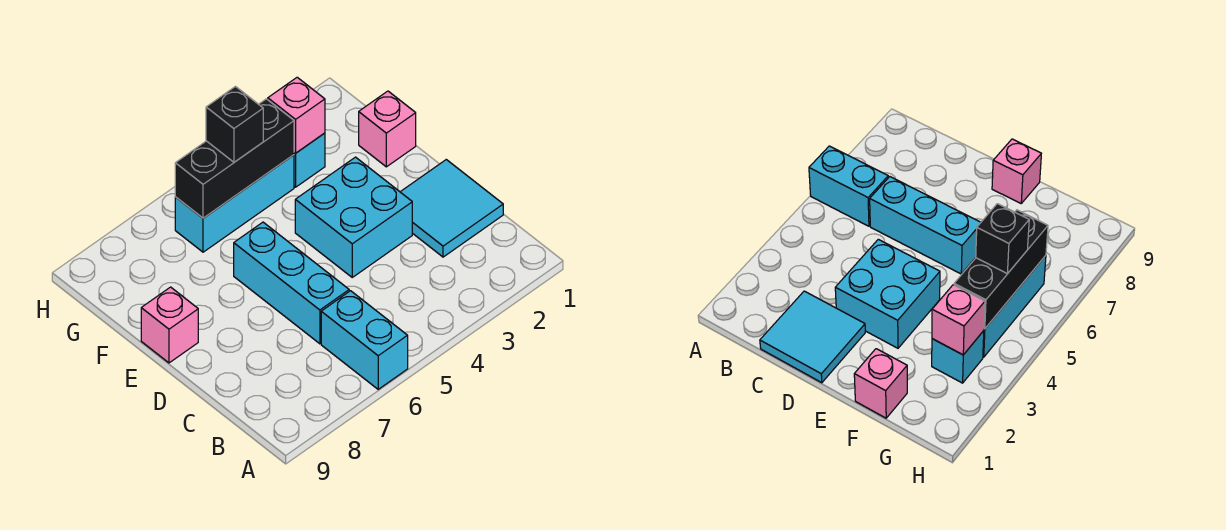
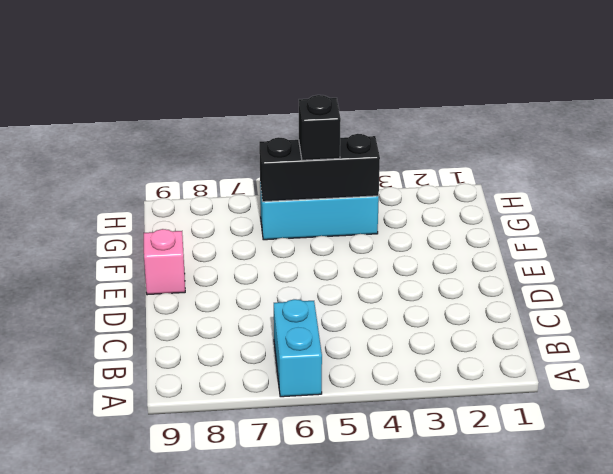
none -> cyan 2x2 tile [401,160,503,257]
none -> cyan 1x3 brick [234,222,349,344]

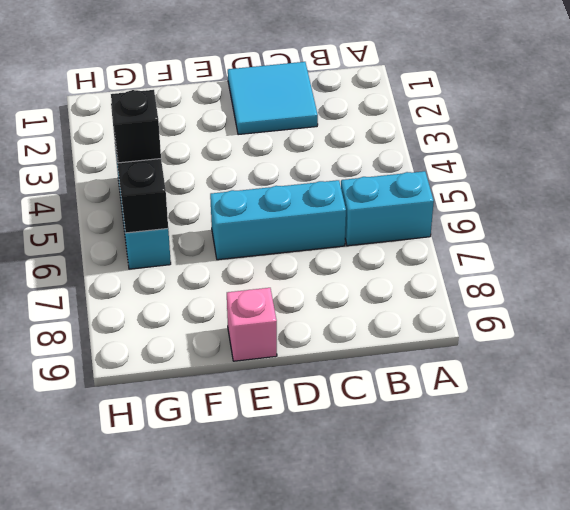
none -> cyan 2x2 brick [295,157,412,277]
none -> pink 1x1 brick [359,91,416,167]

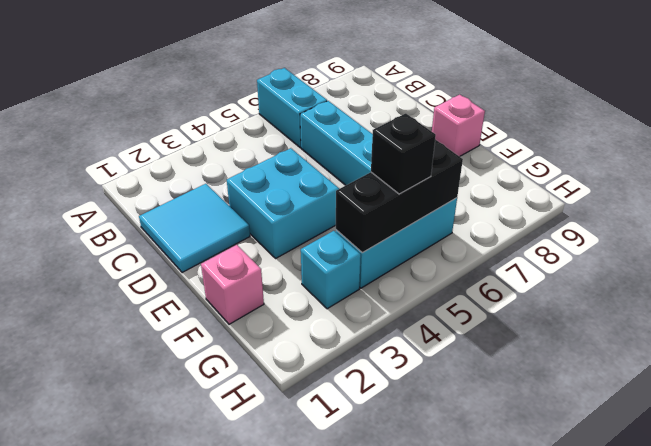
none -> pink 1x1 brick [268,77,325,153]

